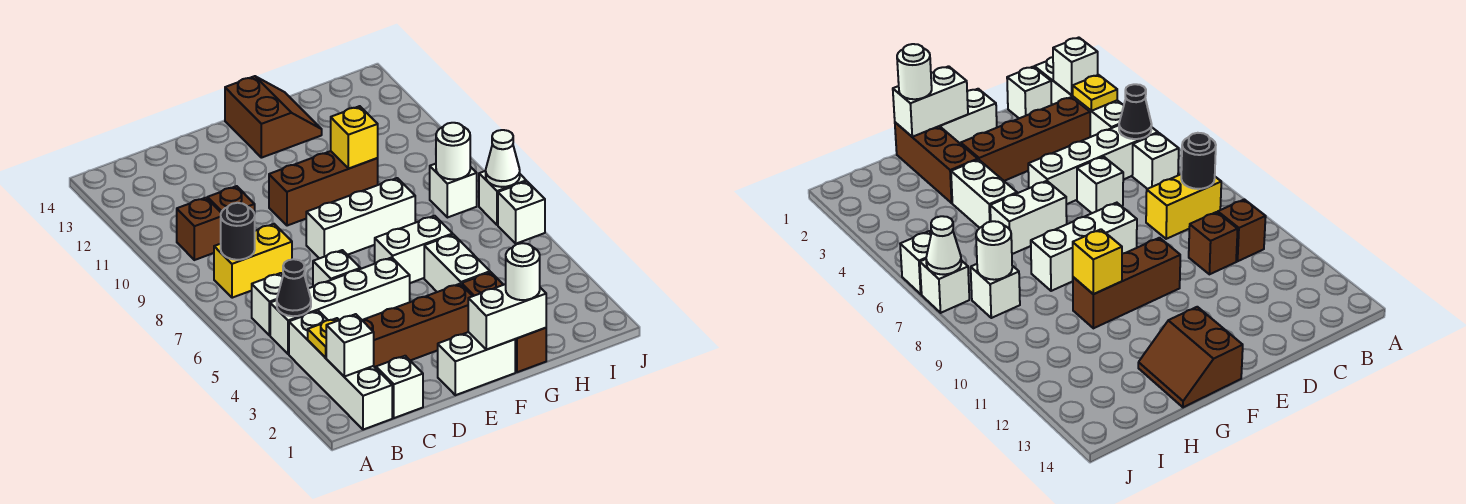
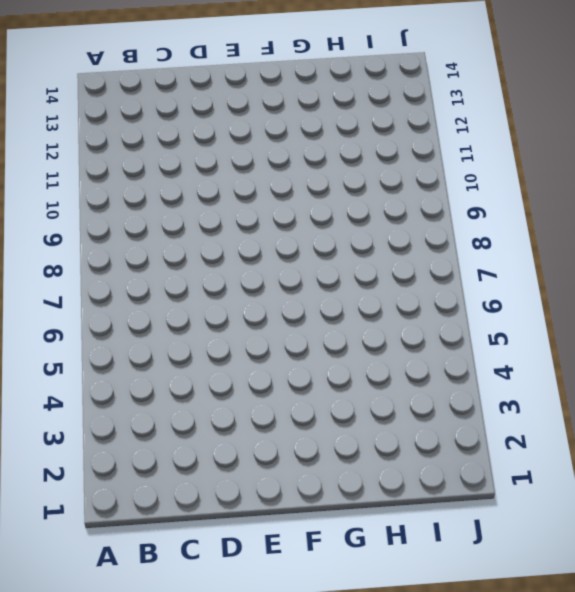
none -> white 1x4 brick [289,311,392,430]
none -> white 1x4 brick [270,257,410,354]
none -> white 1x1 brick [252,273,283,335]

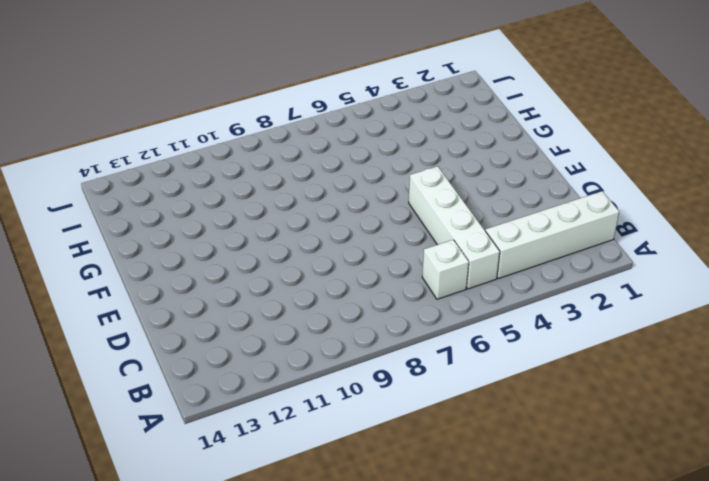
none -> yellow 1x2 brick [214,224,292,298]
none -> brown 1x1 brick [177,198,221,260]
none -> white 1x1 brick [376,356,423,418]

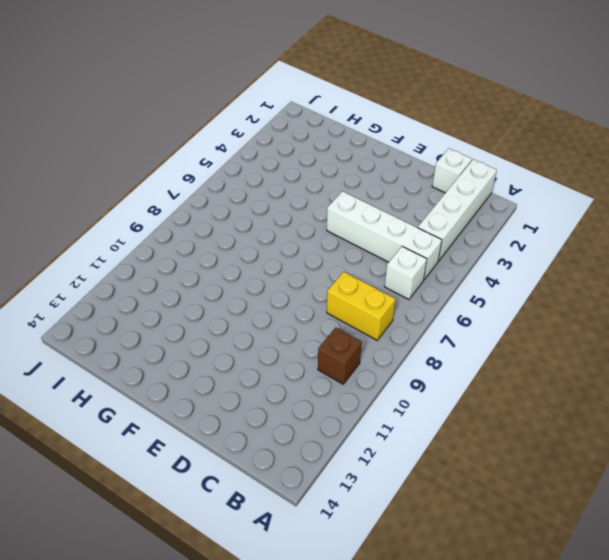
none -> brown 1x4 brick [362,284,472,368]
none -> brown 1x1 brick [207,186,255,214]
none -> white 1x1 brick [313,250,360,287]

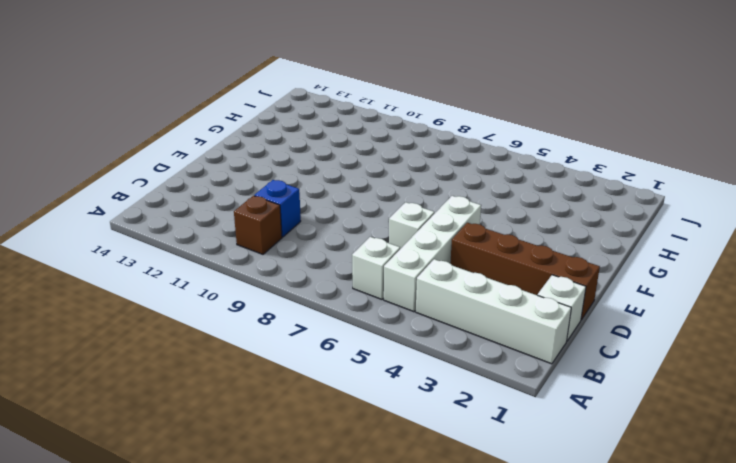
blue 1x1 brick [254,180,301,237] -> brown 1x1 brick [207,186,255,214]
brown 1x4 brick [450,223,600,320] -> brown 1x4 brick turned to [362,284,472,368]
none -> yellow 1x2 brick [214,224,292,298]
none -> white 1x2 brick [437,332,515,395]
none -> white 1x3 brick [306,178,415,258]

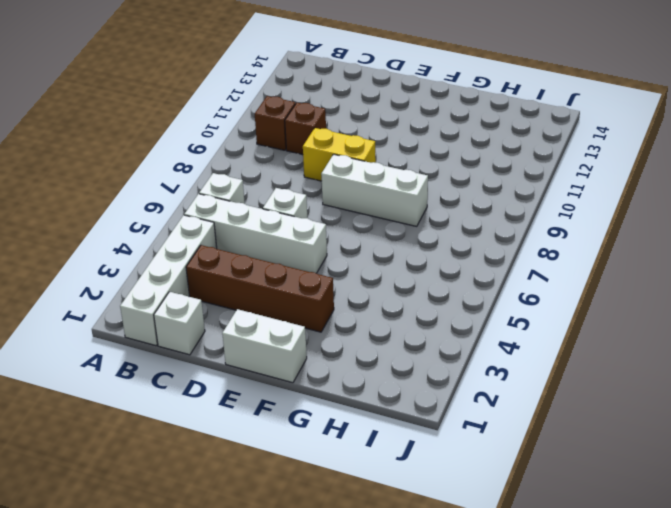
yellow 1x2 brick [303,128,376,181] -> yellow 1x2 brick moved to [214,224,292,298]
none -> brown 1x3 brick [269,151,378,226]
none -> white 1x2 brick [375,216,453,283]
none -> brown 2x2 slope [225,76,322,158]

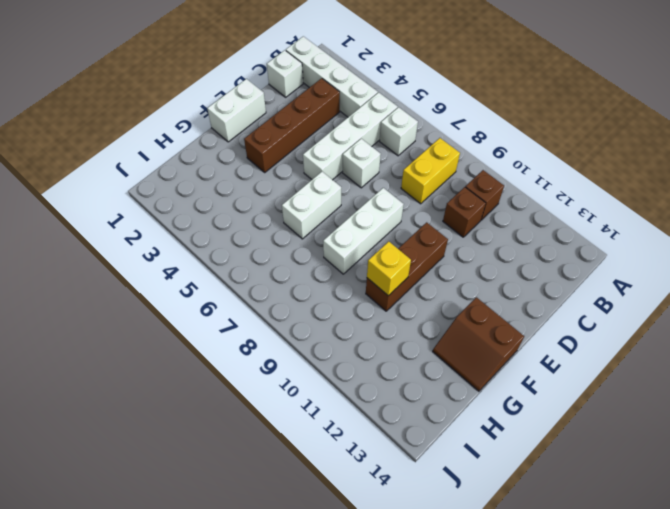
none -> brown 1x3 brick [462,272,546,372]
none -> white 1x2 brick [424,235,490,292]
none -> white 1x1 brick [430,164,477,218]

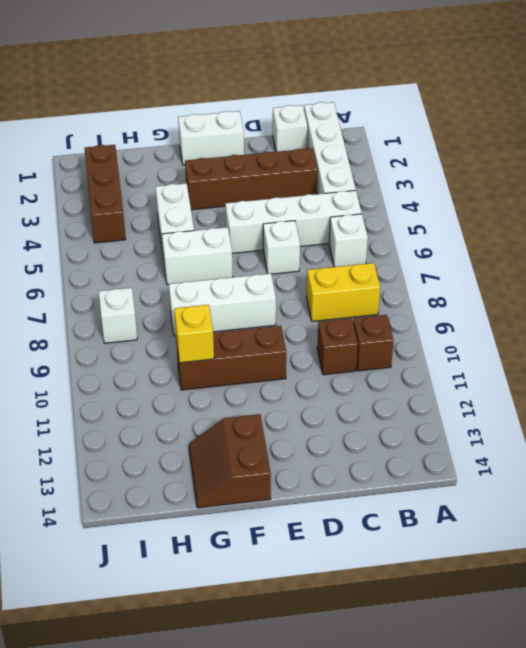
brown 1x3 brick [85,145,126,243] -> brown 1x3 brick moved to [462,272,546,372]
none -> white 1x1 brick [498,181,545,244]
none -> white 1x1 brick [479,171,526,225]
none -> white 1x1 brick [326,314,374,377]

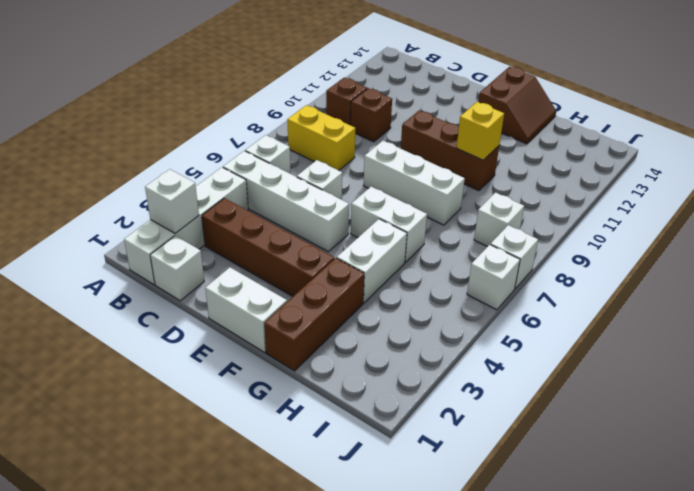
none -> yellow 1x1 plate [308,318,339,357]
none -> black 1x1 cone [277,259,311,316]
none -> black 1x1 round brick [221,203,255,260]

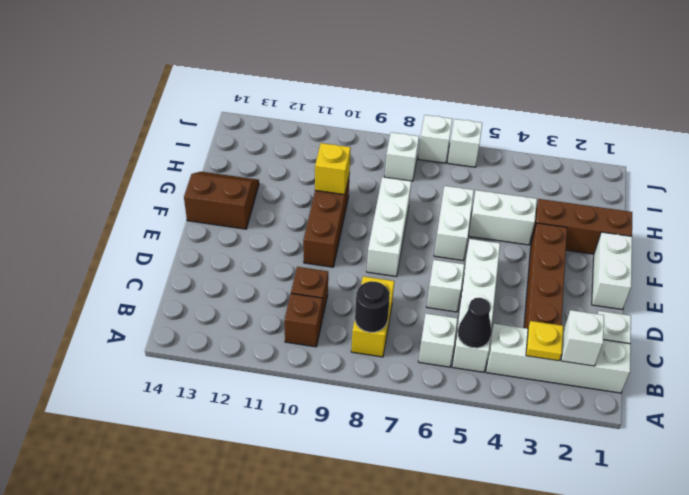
none -> white 1x2 brick [468,284,546,349]
none -> white 1x1 round brick [436,123,470,179]
none -> white 1x1 cone [486,130,520,187]

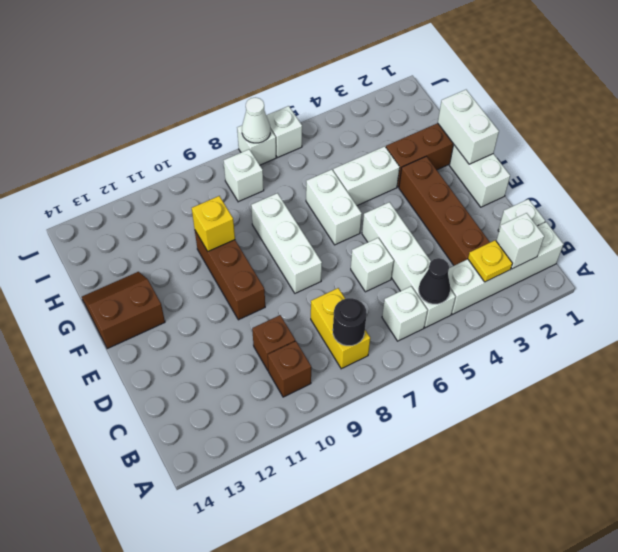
none -> white 1x1 round brick [436,123,470,179]
none -> white 1x1 round brick [506,243,540,300]

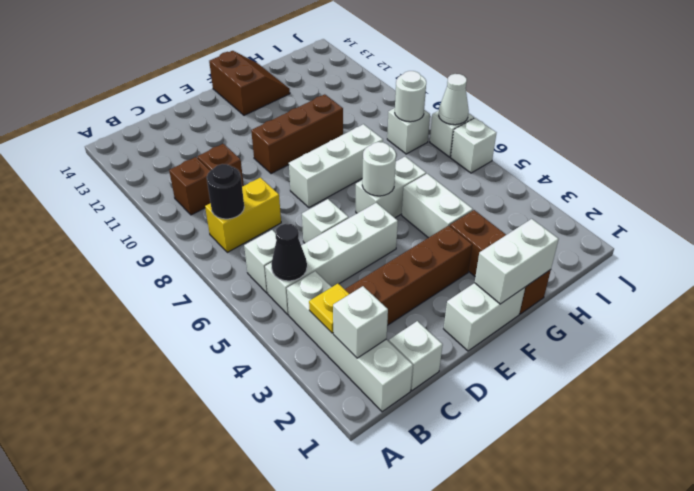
white 1x1 round brick [362,142,396,196] -> white 1x1 round brick moved to [506,243,540,300]
none -> yellow 1x1 brick [331,106,378,169]

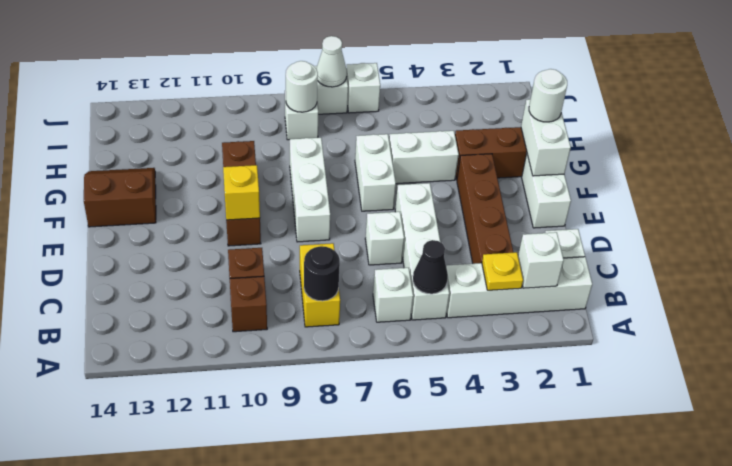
yellow 1x1 brick [223,165,260,220] -> yellow 1x1 brick moved to [331,106,378,169]

